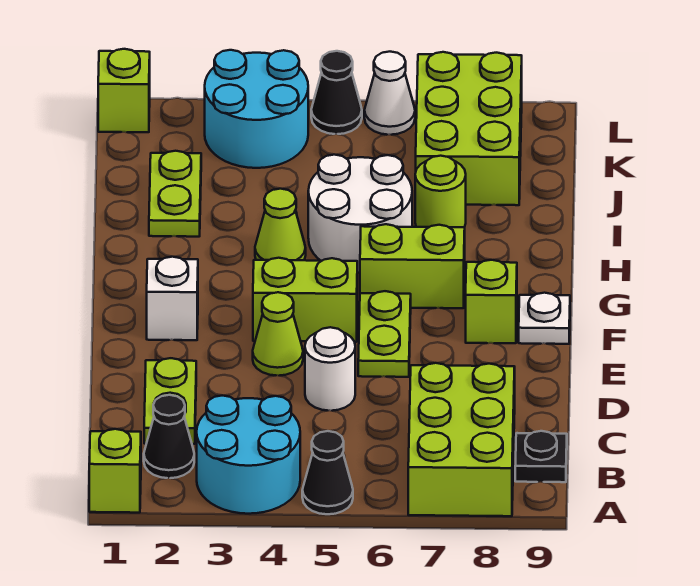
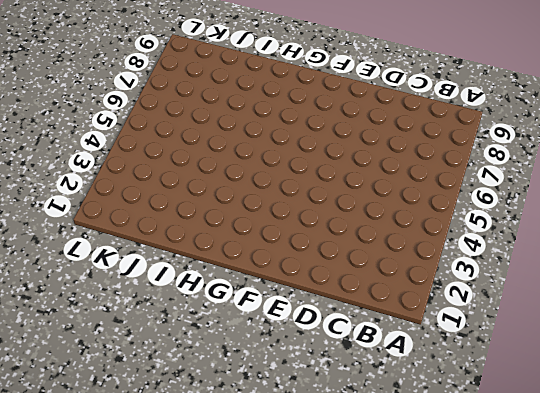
none -> lime 1x1 brick [89,429,141,513]
none -> cyan 2x2 round brick [197,395,300,514]
none -> black 1x1 cone [302,431,353,514]

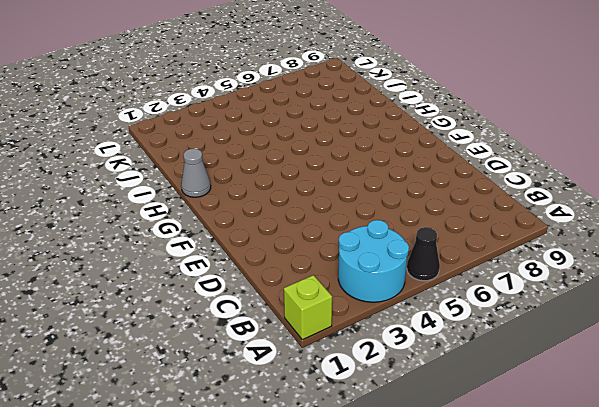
grey 1x1 cone [181,149,211,197] -> none
none -> lime 2x3 brick [408,363,515,516]
none -> black 1x1 cone [144,395,194,478]
none -> black 1x1 plate [515,431,567,482]

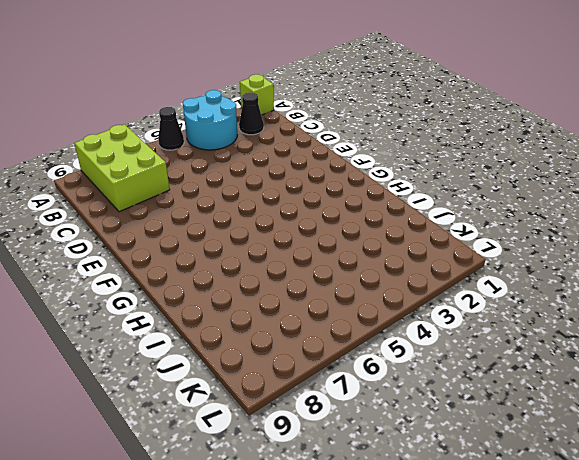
none -> black 1x1 plate [515,431,567,482]
none -> lime 1x2 plate [144,358,196,444]
none -> white 1x1 round brick [305,327,355,411]

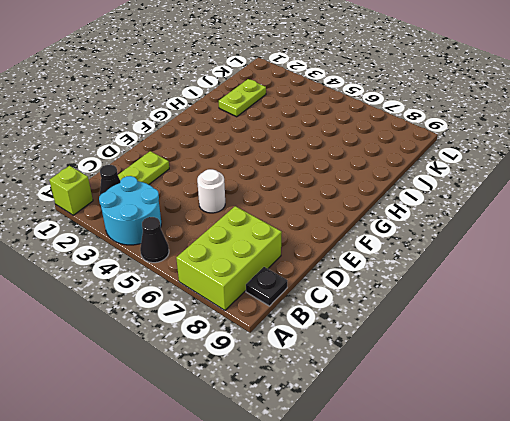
none -> lime 1x1 cone [253,292,303,376]
none -> lime 1x2 plate [358,291,411,377]
none -> white 1x1 brick [147,257,198,340]

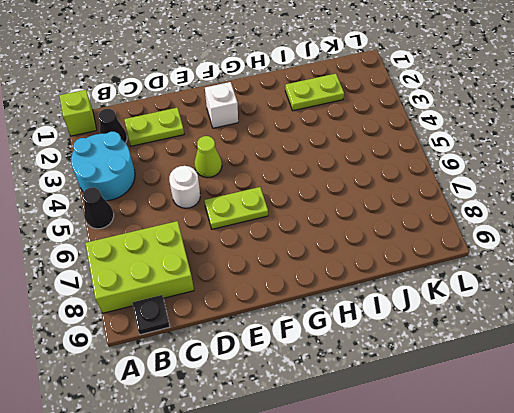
none -> lime 1x2 brick [253,258,357,342]
none -> lime 1x1 brick [466,260,517,343]
none -> white 1x1 plate [519,293,570,344]

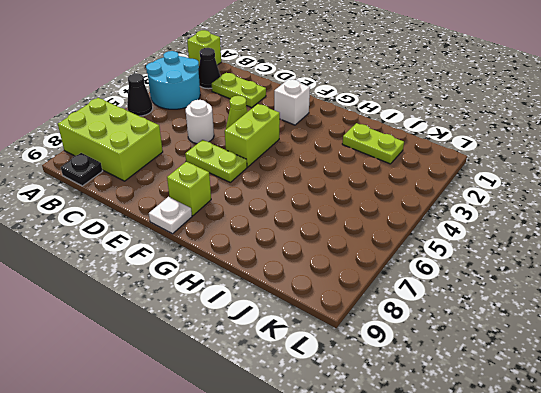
none -> lime 1x2 brick [360,224,465,308]
none -> lime 1x1 cone [255,189,306,260]
none -> white 2x2 round brick [308,155,412,273]

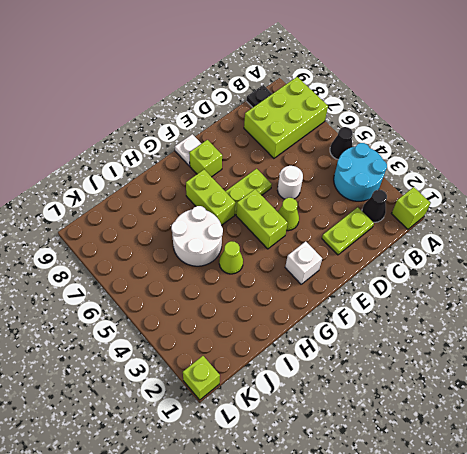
none -> lime 1x2 plate [149,151,201,237]
none -> lime 1x1 round brick [415,156,466,227]
none -> lime 2x3 brick [416,52,522,205]

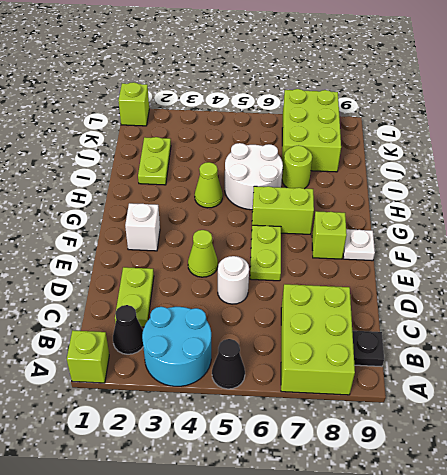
none -> lime 1x2 brick [253,258,357,342]
none -> cyan 2x2 round brick [205,50,308,168]
none -> black 1x1 cone [311,51,362,134]

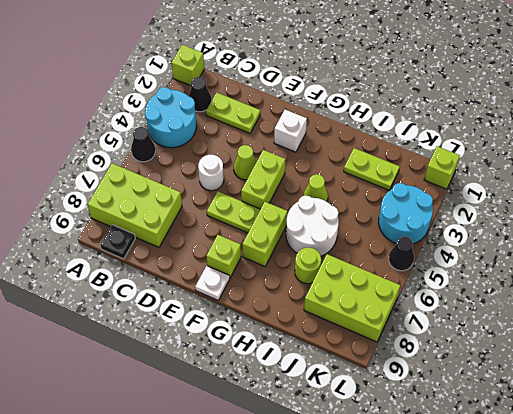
none -> white 1x1 cone [364,52,415,135]

